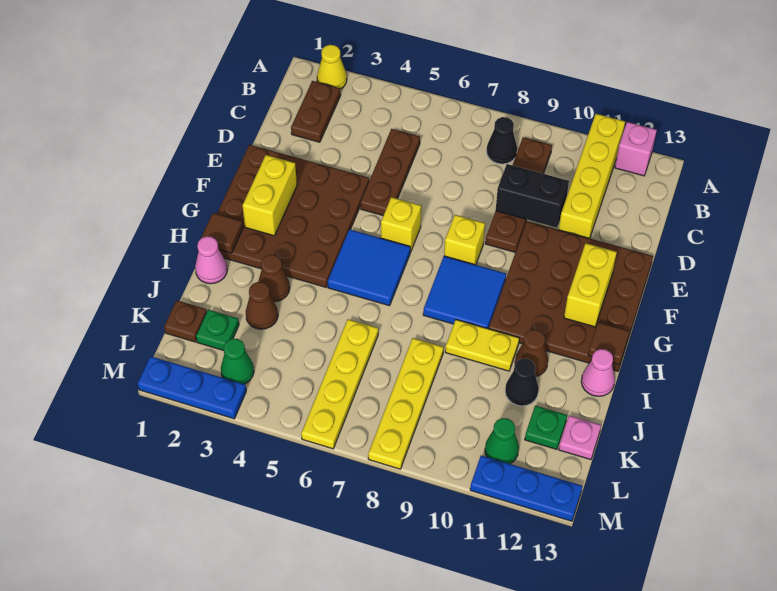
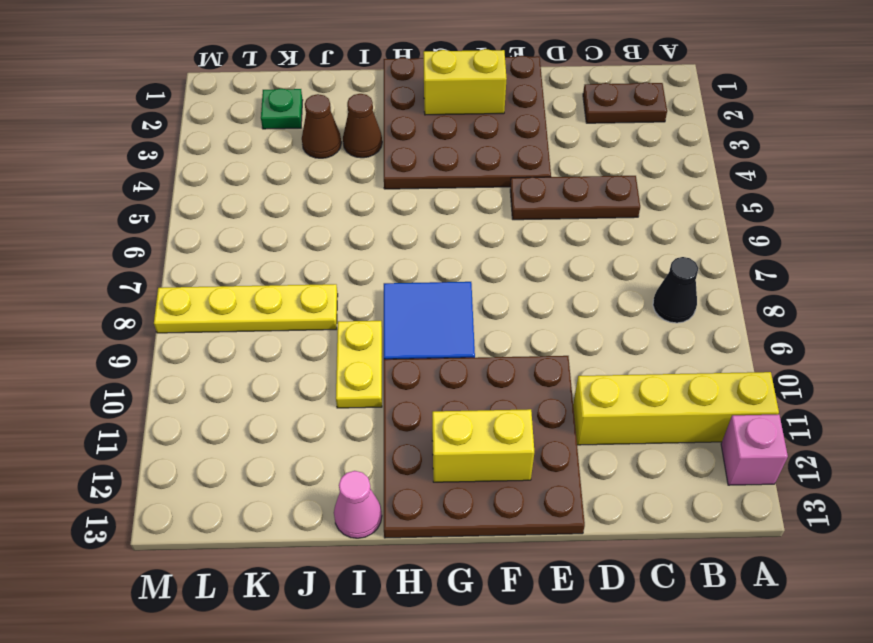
none -> yellow 1x1 cone [317,45,347,89]
none -> brown 1x4 plate [485,137,552,252]
none -> yellow 1x1 brick [381,197,421,252]
none -> yellow 1x1 brick [444,215,485,265]

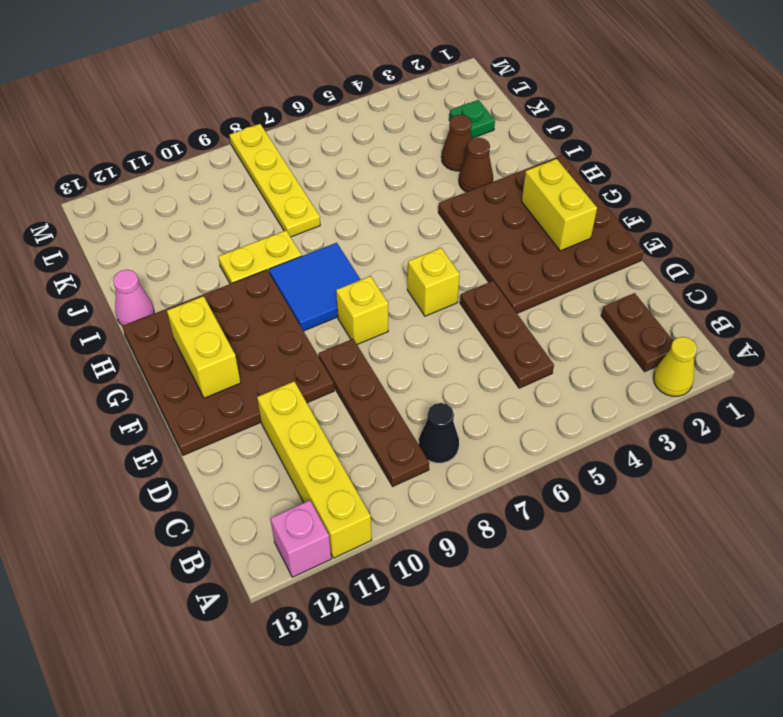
none -> blue 2x2 tile [328,229,410,306]
none -> pink 1x1 cone [195,236,227,284]
none -> brown 1x1 cone [515,330,548,376]
none -> yellow 1x4 plate [301,319,378,449]

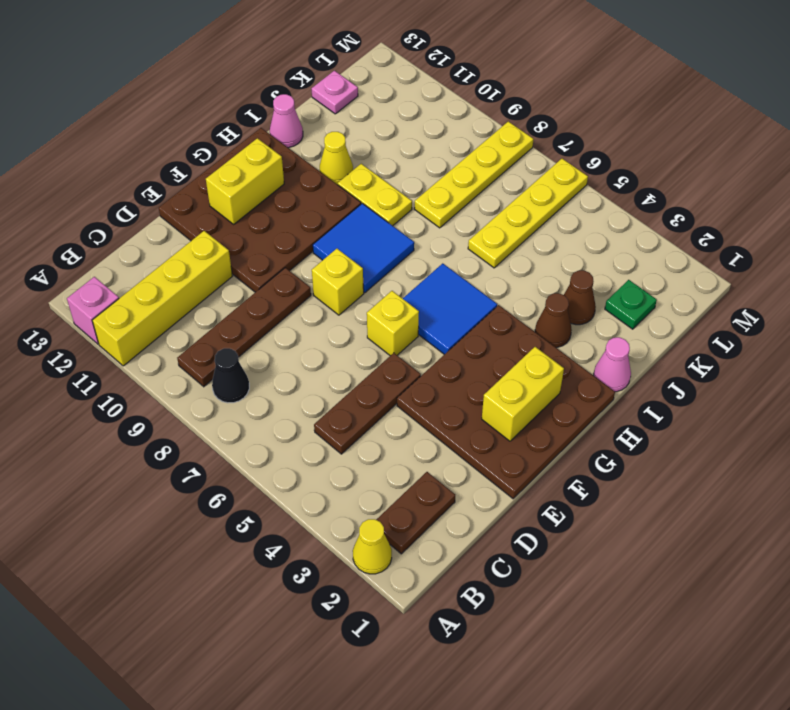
yellow 1x1 cone [320,132,353,185] -> brown 1x1 cone [515,330,548,376]
none -> black 1x1 cone [505,359,539,406]
none -> brown 1x1 plate [164,300,207,342]
none -> green 1x1 plate [525,406,567,449]
none -> green 1x1 cone [221,338,254,384]

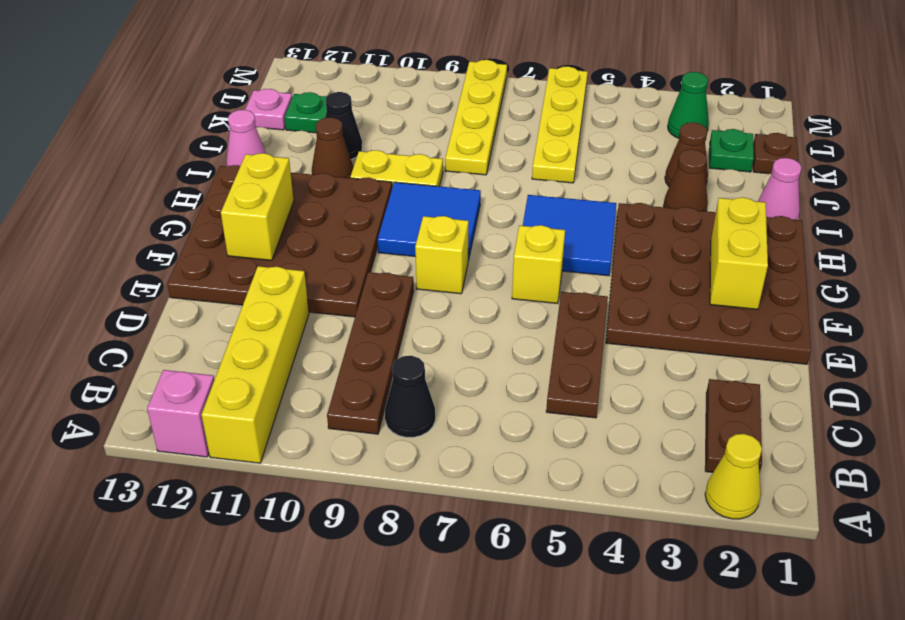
none -> green 1x1 cone [485,418,519,464]
none -> blue 1x3 plate [138,356,246,419]
none -> blue 1x3 plate [470,455,582,521]
none -> black 1x2 brick [496,164,569,228]

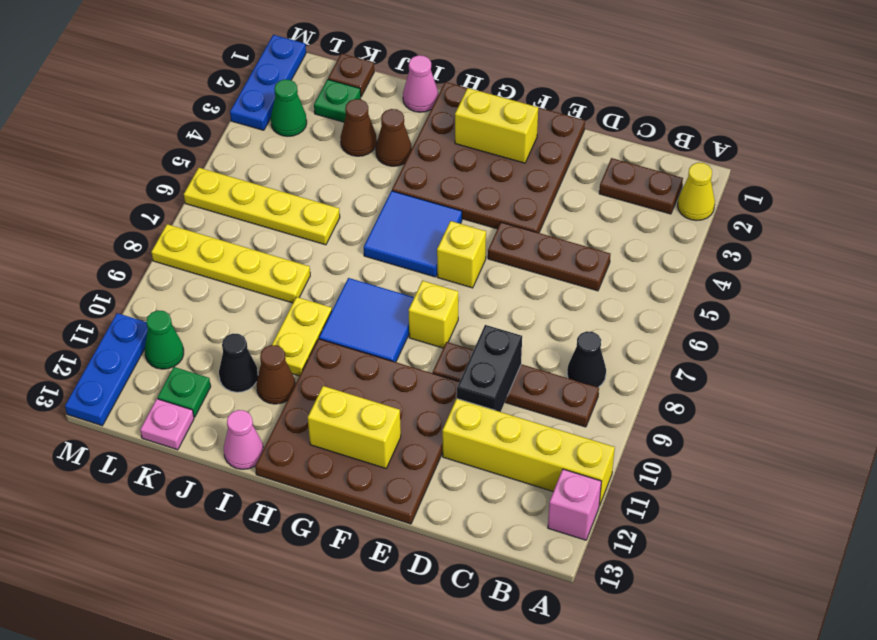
none -> brown 1x1 tile [201,213,243,253]
none -> brown 1x1 tile [588,322,630,365]

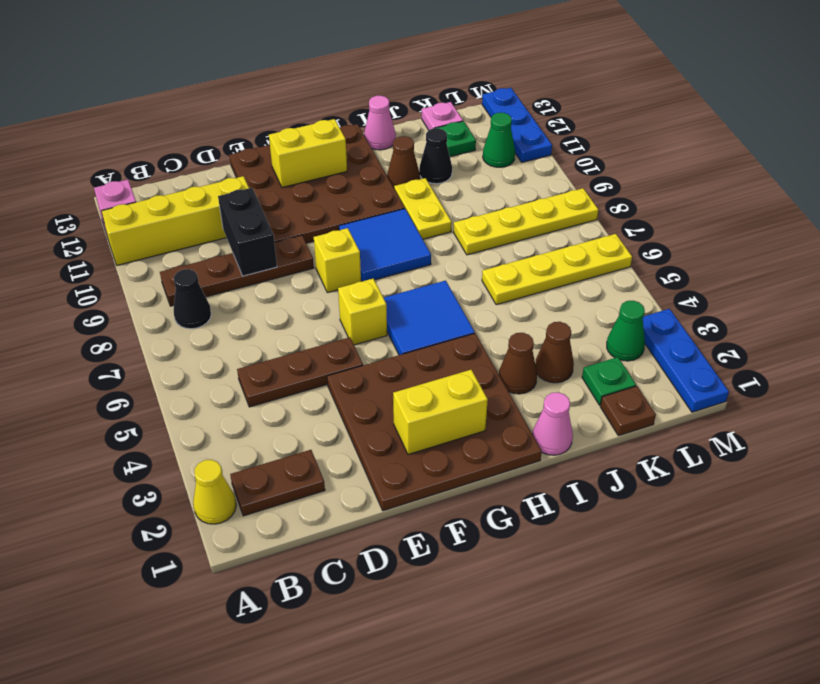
none -> brown 1x1 tile [201,213,243,253]
none -> brown 1x1 tile [588,322,630,365]

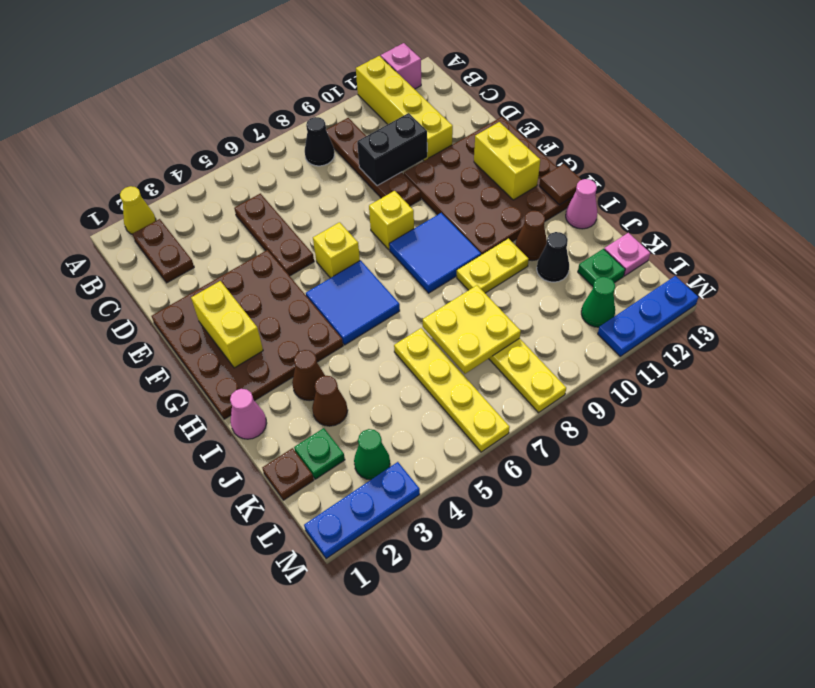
yellow 2x2 plate [423,285,521,374] -> none
none -> brown 1x1 tile [201,213,243,253]

